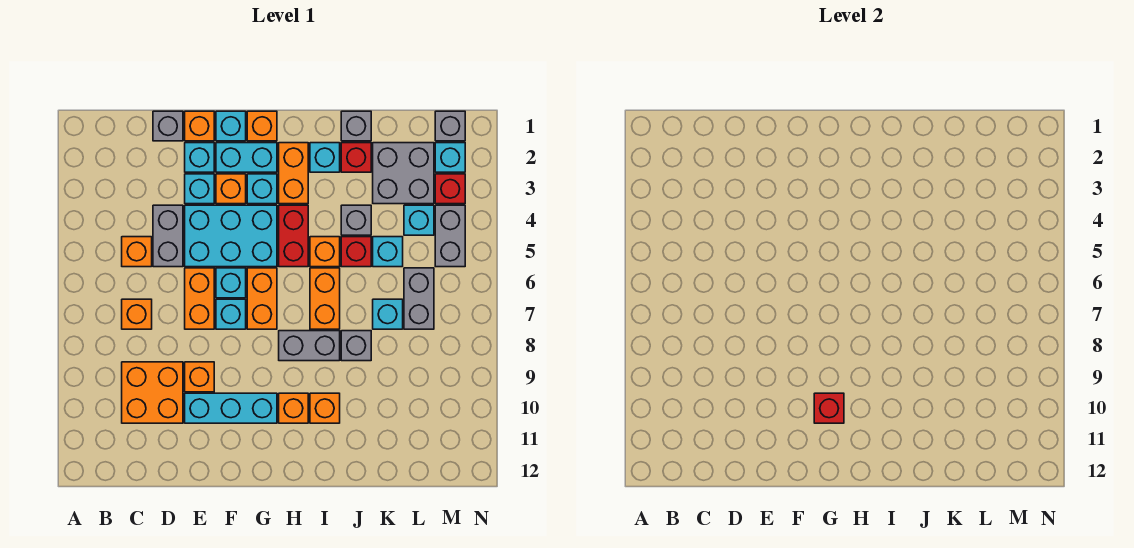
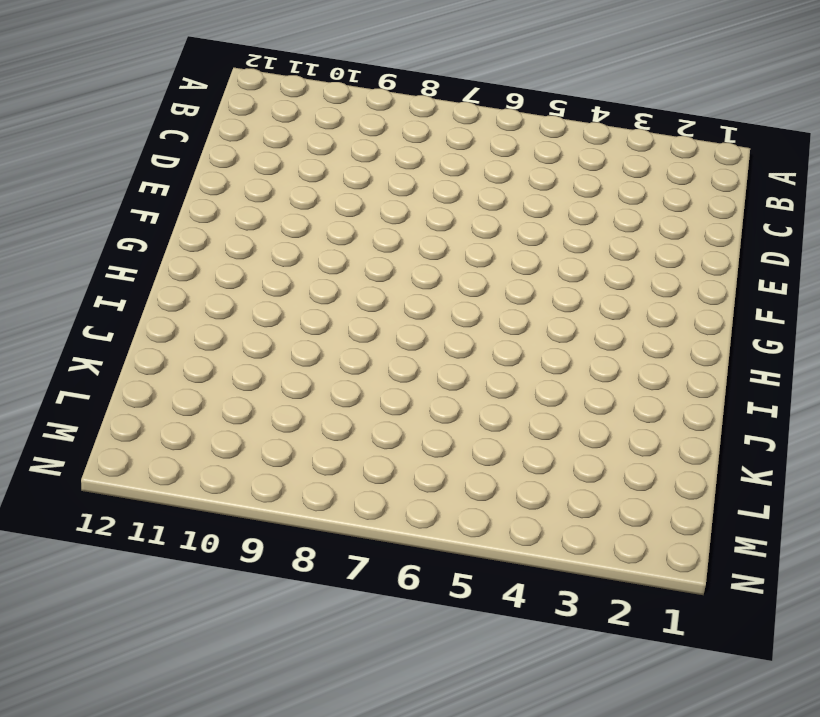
none -> orange 1x1 brick [122,237,152,267]
none -> orange 1x1 brick [122,299,152,329]
none -> orange 2x2 brick [122,362,183,423]
none -> grey 1x1 brick [153,111,183,141]

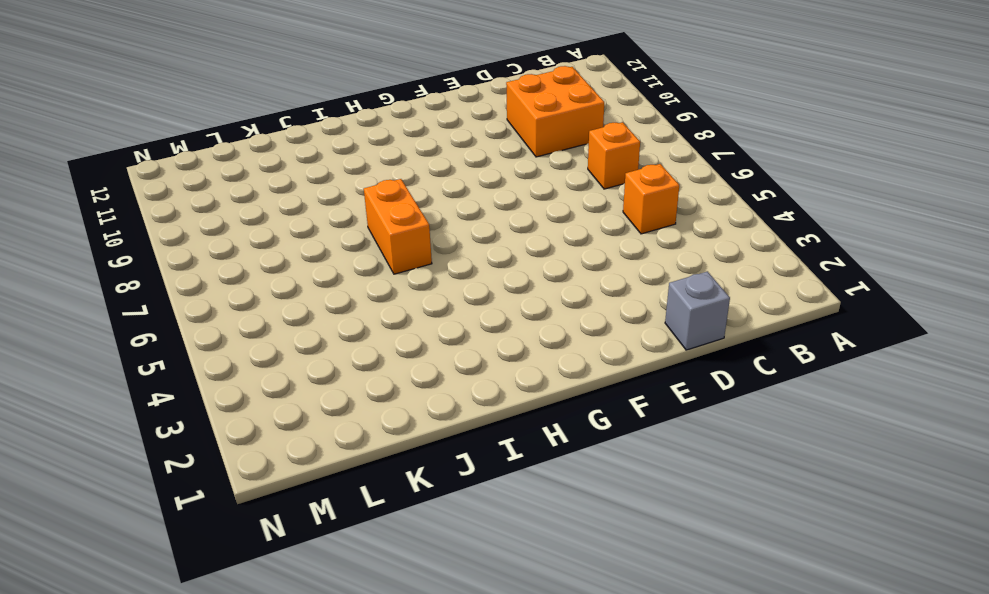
none -> grey 1x2 brick [153,205,183,267]
none -> orange 1x1 brick [185,111,214,141]
none -> cyan 1x1 brick [185,143,214,172]
none -> cyan 1x1 brick [185,174,214,204]

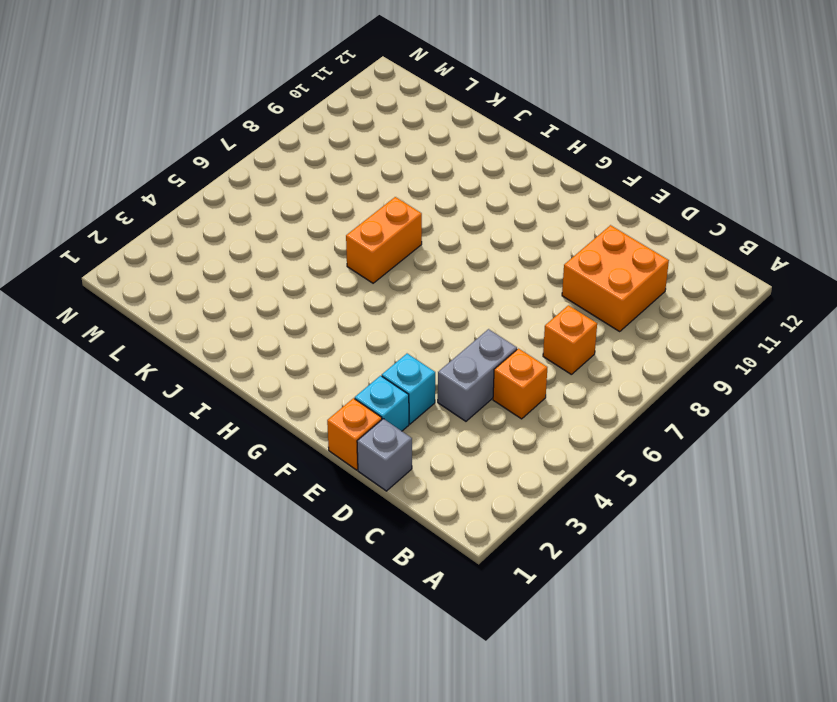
none -> cyan 2x3 brick [185,205,277,267]
none -> orange 1x2 brick [185,268,214,329]
none -> orange 1x1 brick [185,362,214,392]
none -> cyan 1x3 brick [185,393,277,423]

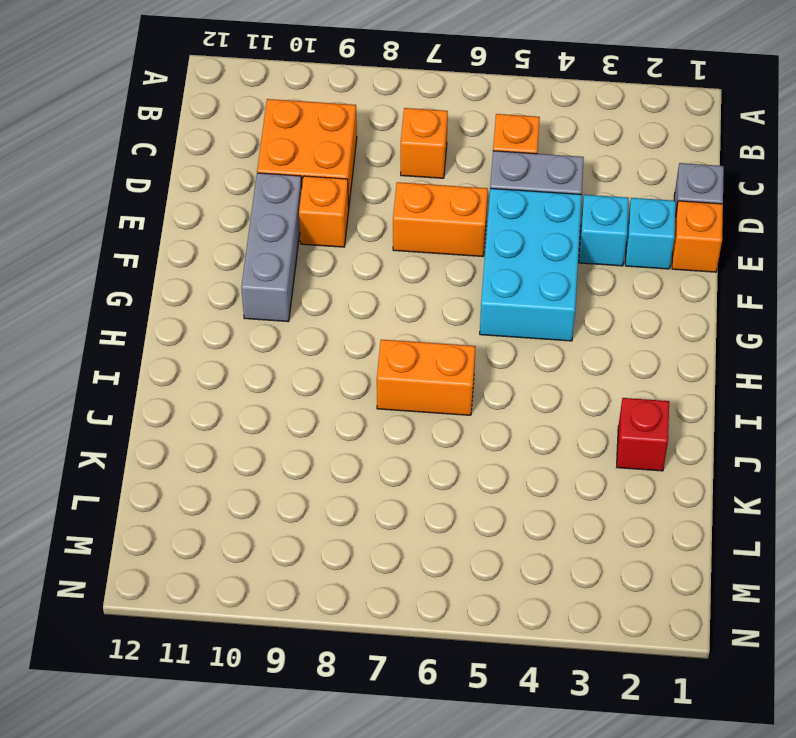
grey 1x3 brick [241,173,302,322] -> cyan 1x3 brick [185,393,277,423]
none -> cyan 1x1 brick [216,111,246,141]
none -> cyan 1x2 brick [216,143,277,172]
none -> orange 1x1 brick [216,174,246,204]
none -> cyan 1x1 brick [216,268,246,298]

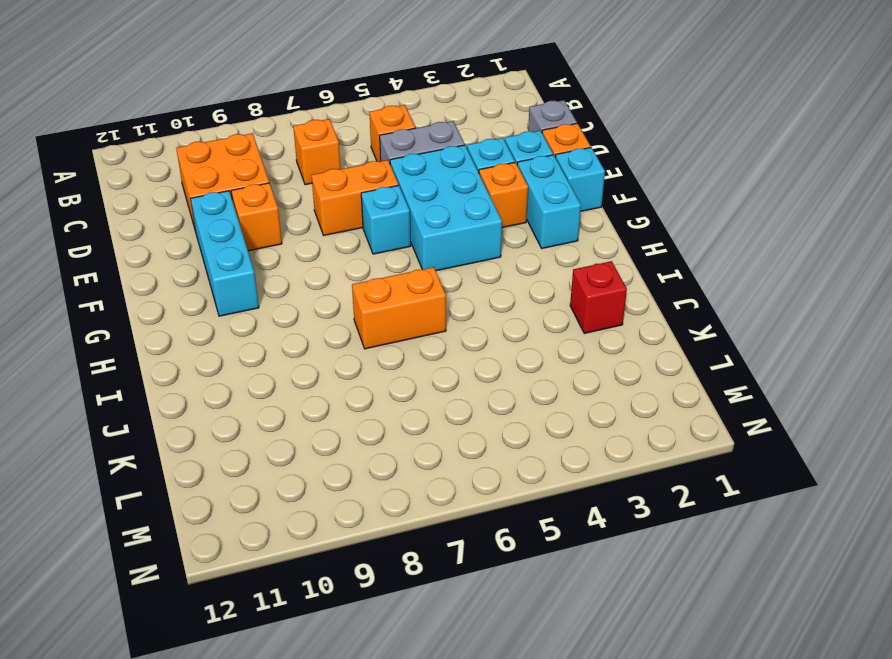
none -> cyan 1x1 brick [216,299,246,329]
none -> orange 1x1 brick [247,111,277,141]
none -> cyan 1x1 brick [247,174,277,204]
none -> orange 1x2 brick [247,268,277,329]

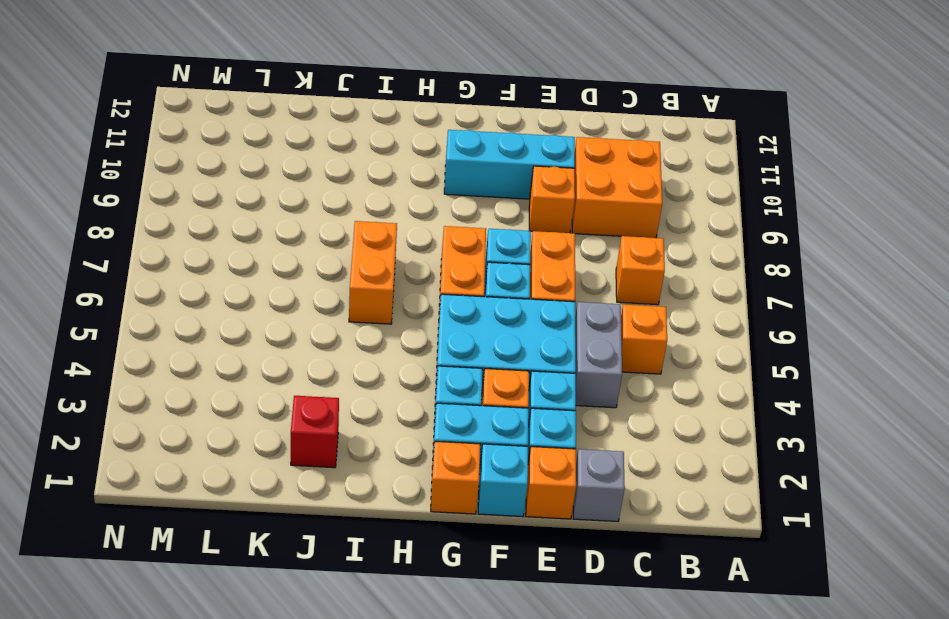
none -> orange 1x2 brick [279,143,308,204]
none -> red 1x2 brick [279,205,308,267]
none -> grey 1x2 brick [279,331,340,361]
none -> orange 1x1 brick [279,393,308,423]

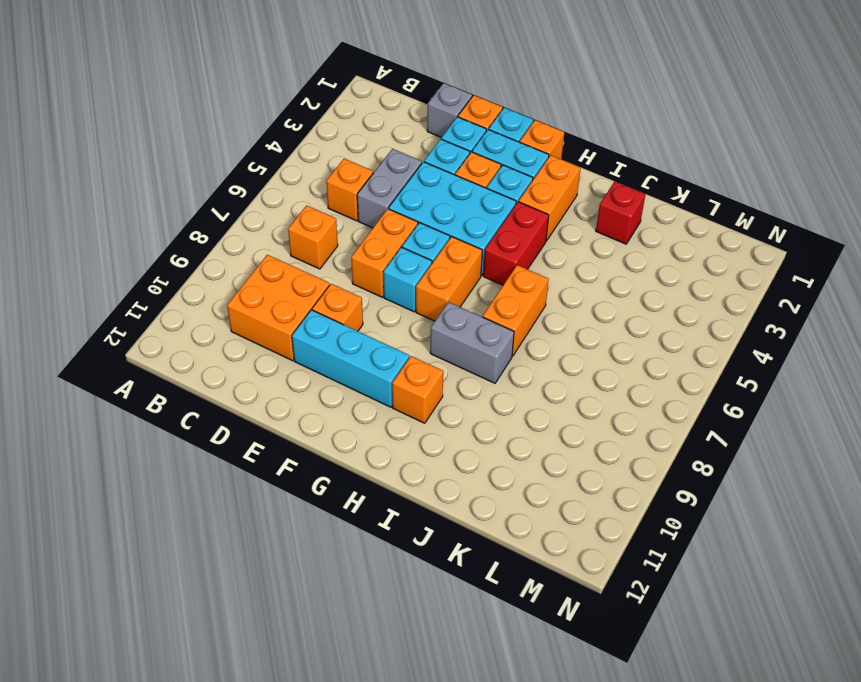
none -> cyan 1x1 brick [310,143,340,172]
none -> orange 1x1 brick [310,237,340,267]
none -> orange 1x1 brick [310,393,340,423]
none -> grey 1x1 brick [341,111,371,141]

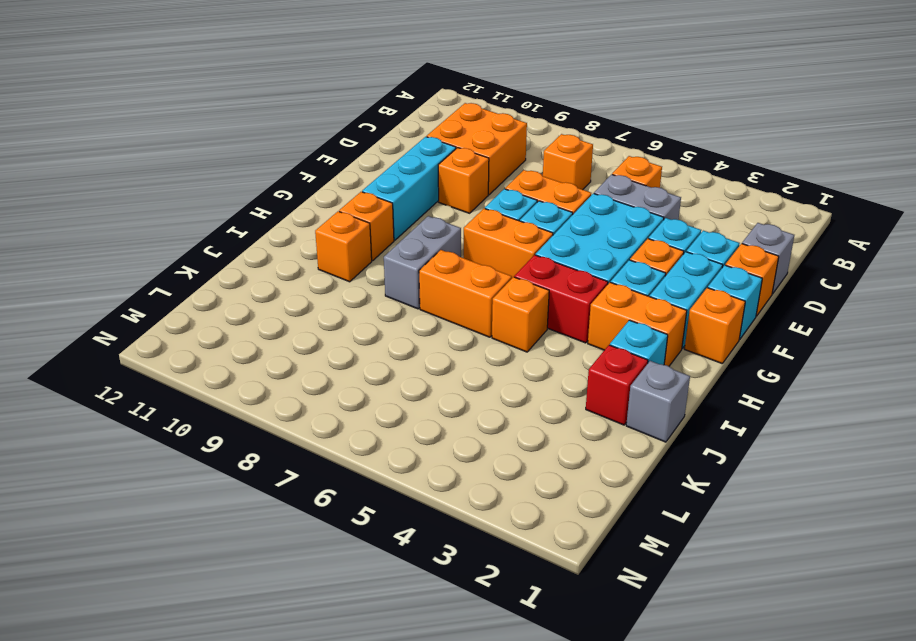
none -> grey 1x1 brick [341,205,371,235]
none -> red 1x1 brick [341,237,371,267]
none -> grey 1x1 brick [341,331,371,361]
none -> grey 2x2 brick [373,143,434,204]

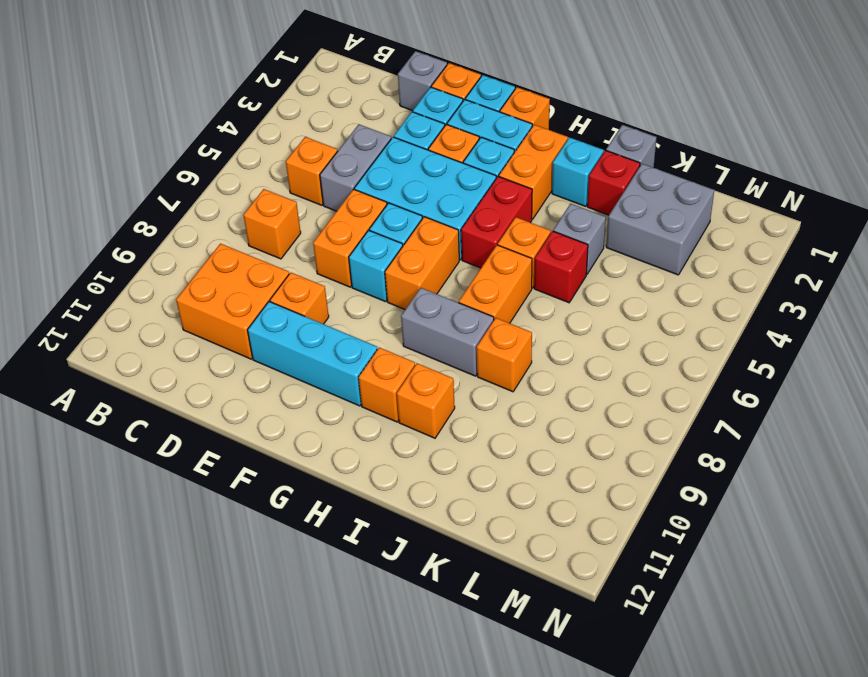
orange 1x1 brick [477,318,532,392] -> grey 1x1 brick [341,331,371,361]
none -> cyan 1x1 brick [373,237,403,267]
none -> cyan 1x1 brick [373,299,403,329]
none -> cyan 1x1 brick [404,205,434,235]
none -> grey 1x2 brick [404,268,434,329]

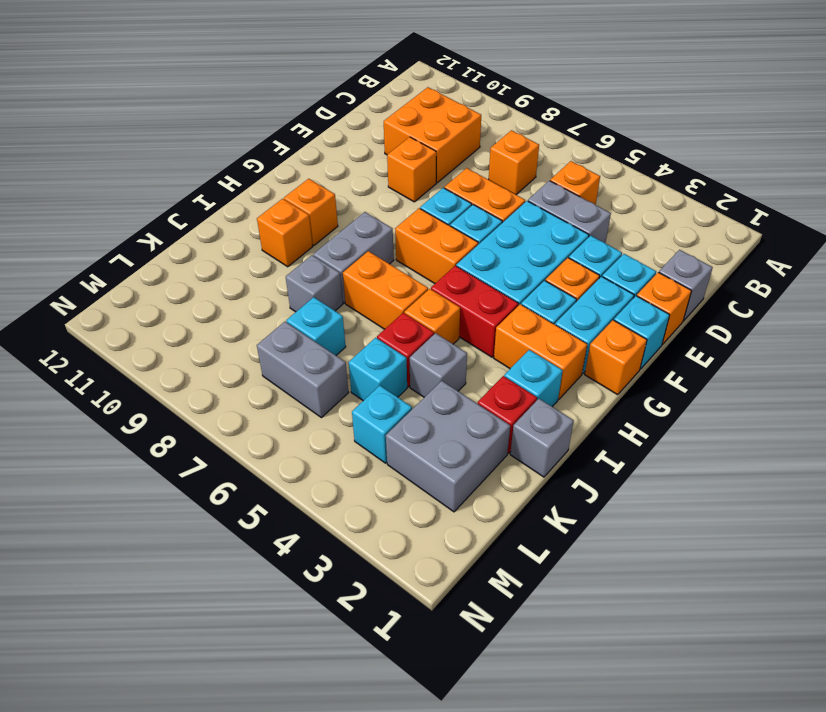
none -> cyan 1x3 brick [185,393,277,423]
none -> grey 1x1 brick [435,111,465,141]
none -> cyan 1x1 brick [435,143,465,172]
none -> red 1x1 brick [435,174,465,204]

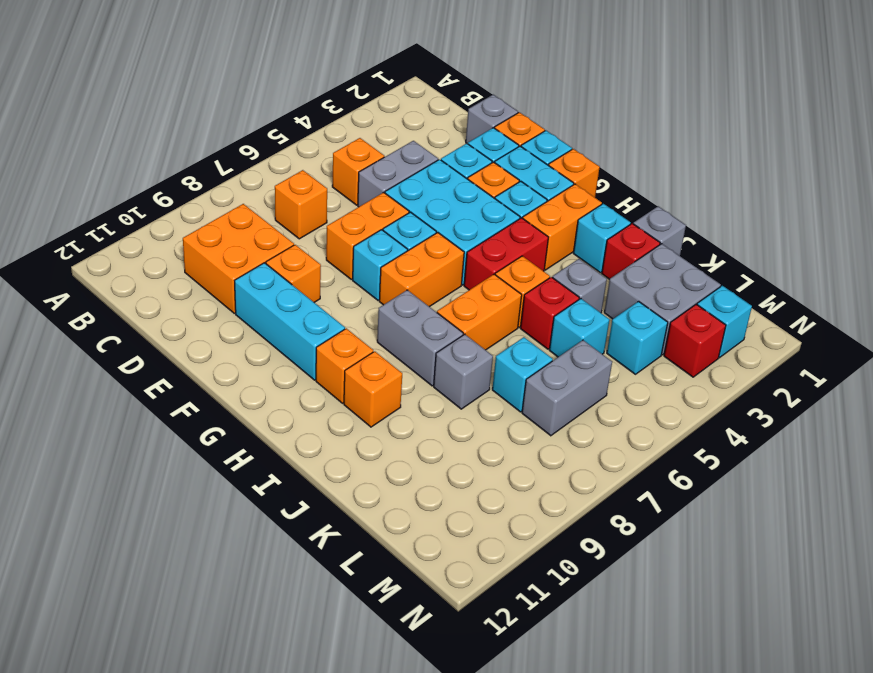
none -> grey 1x1 brick [435,111,465,141]
none -> grey 1x2 brick [435,205,465,267]
none -> red 1x1 brick [814,393,844,423]

